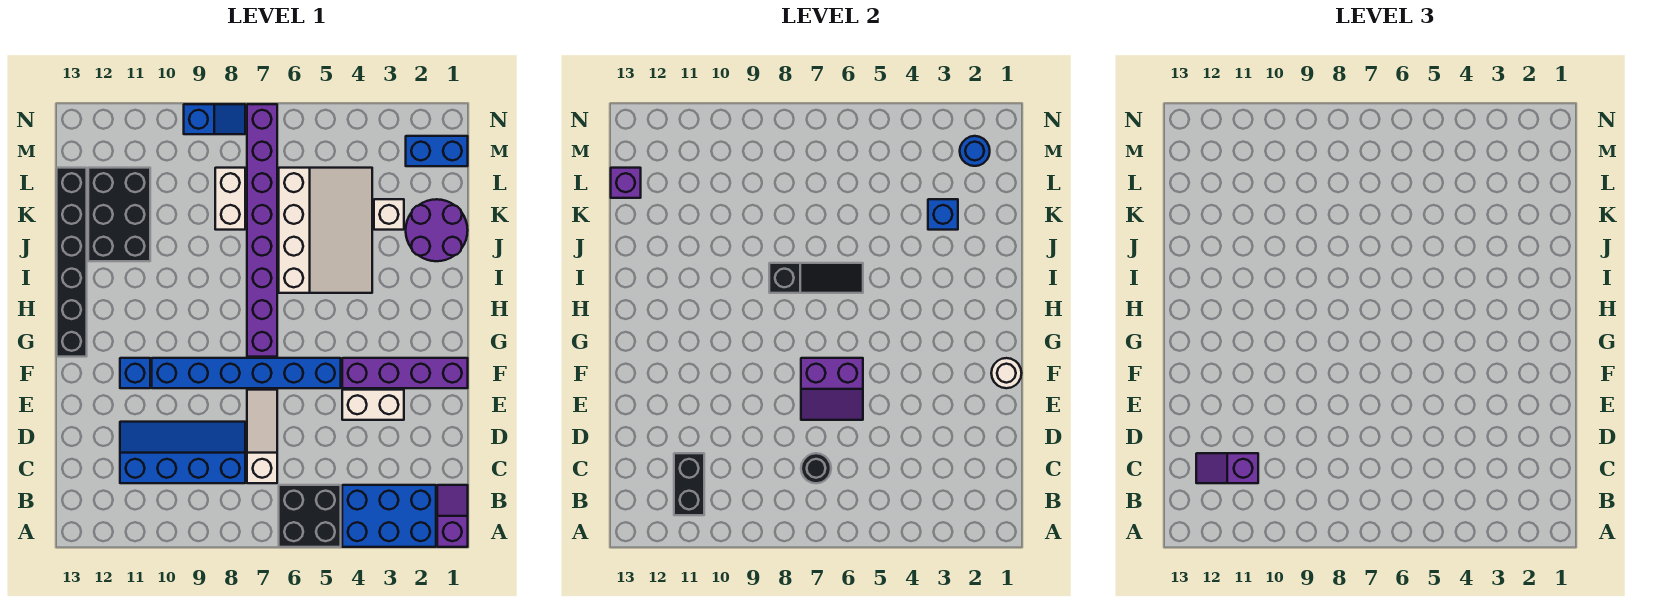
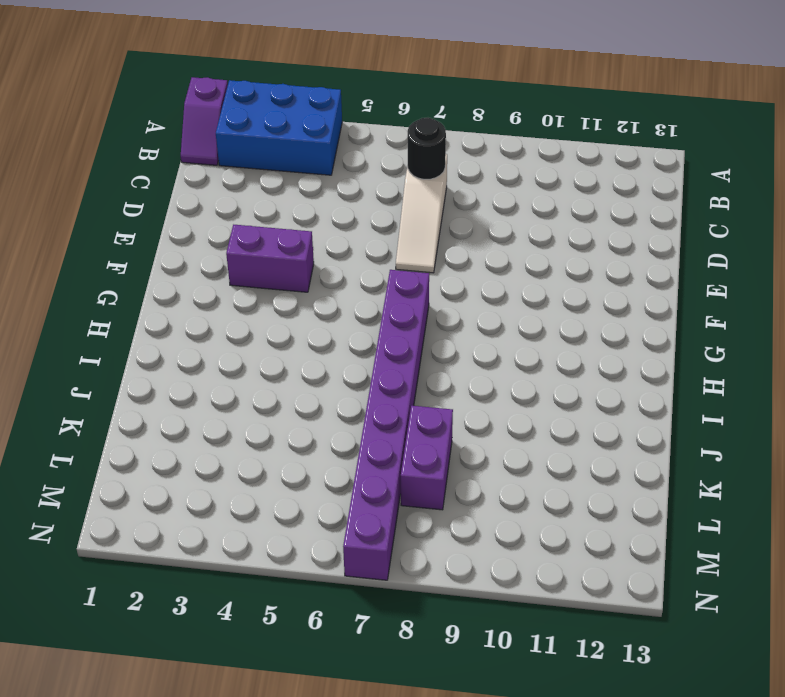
purple 1x2 brick [226,225,314,292] -> purple 1x4 brick [342,358,468,388]
purple 1x2 brick [401,406,453,510] -> white 1x2 brick [215,168,245,230]
none -> black 2x2 brick [279,485,341,547]
none -> blue 2x4 slope [120,422,245,483]
none -> white 1x2 brick [342,390,404,420]

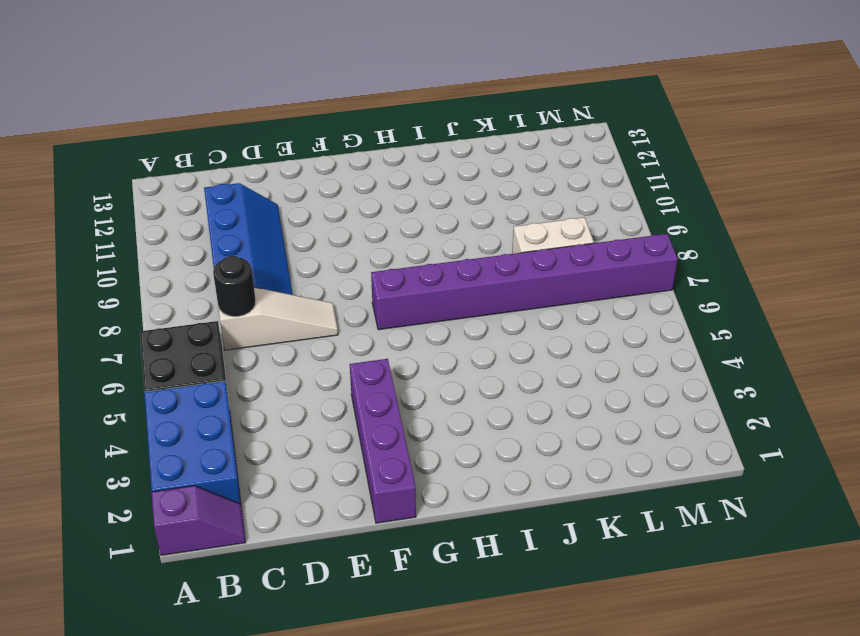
none -> white 1x2 brick [342,390,404,420]
none -> blue 1x6 brick [152,358,341,388]
none -> blue 1x1 brick [120,358,150,388]

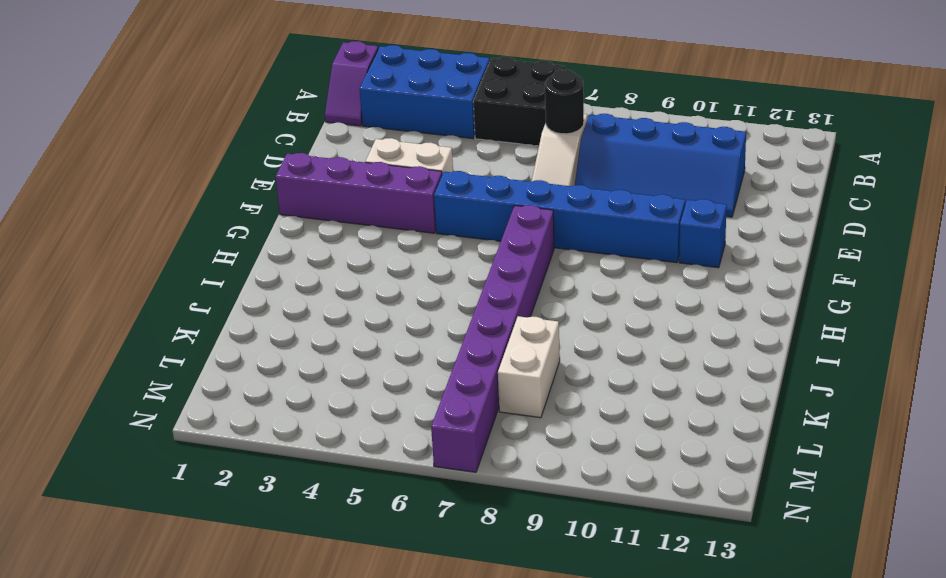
none -> black 1x6 brick [57,168,87,357]
none -> white 3x4 slope [279,168,372,293]
none -> purple 2x2 round brick [406,199,468,261]

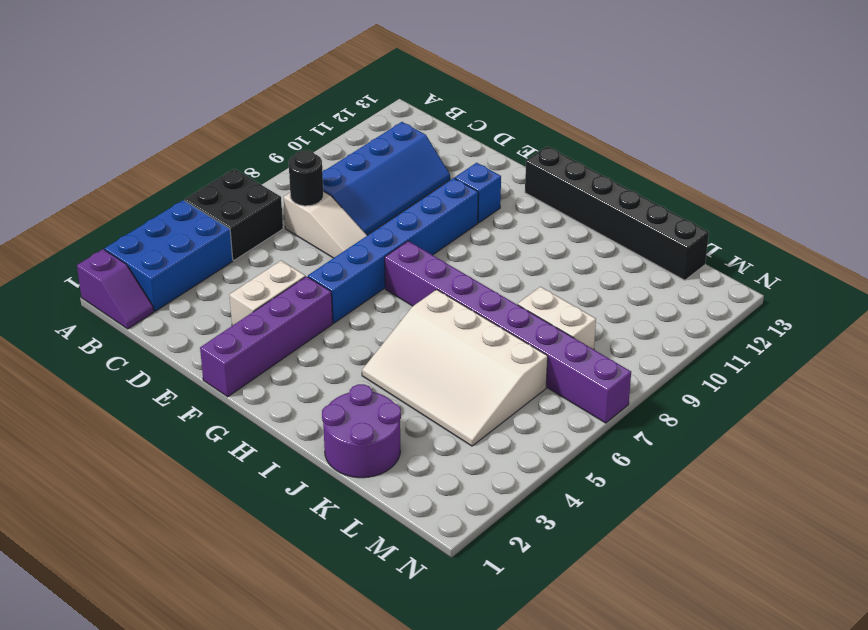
none -> black 2x3 brick [88,168,150,261]
none -> white 1x1 brick [374,199,404,230]
none -> blue 1x2 brick [406,136,468,166]

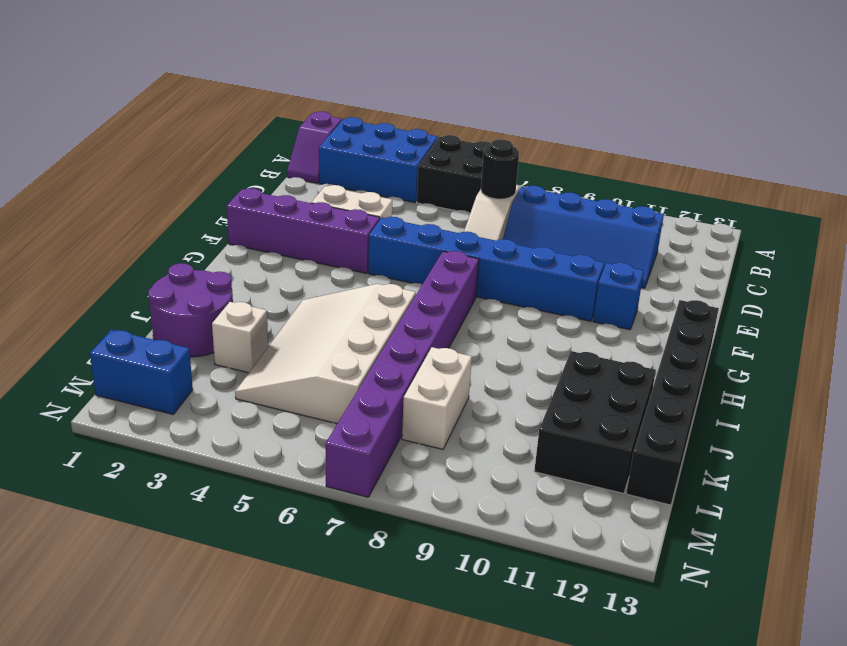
none -> blue 1x2 slope [184,104,245,134]
none -> black 1x2 brick [674,453,704,515]
none -> purple 2x2 slope [801,358,863,420]

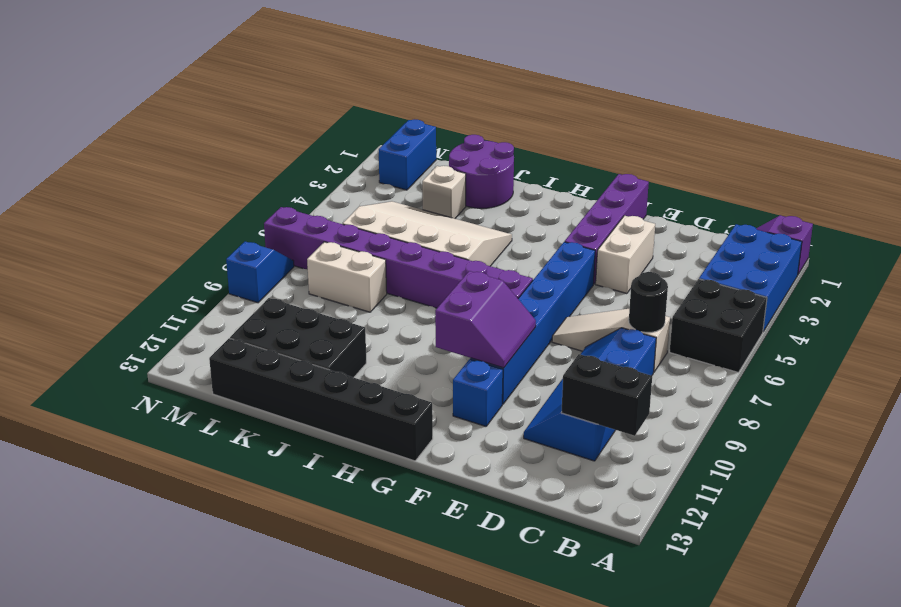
purple 2x2 slope [435,271,536,368] -> purple 2x2 slope moved to [801,358,863,420]
none -> white 1x1 round brick [991,358,1022,388]
none -> black 1x3 slope [769,263,863,293]
none -> blue 1x1 brick [928,199,958,230]

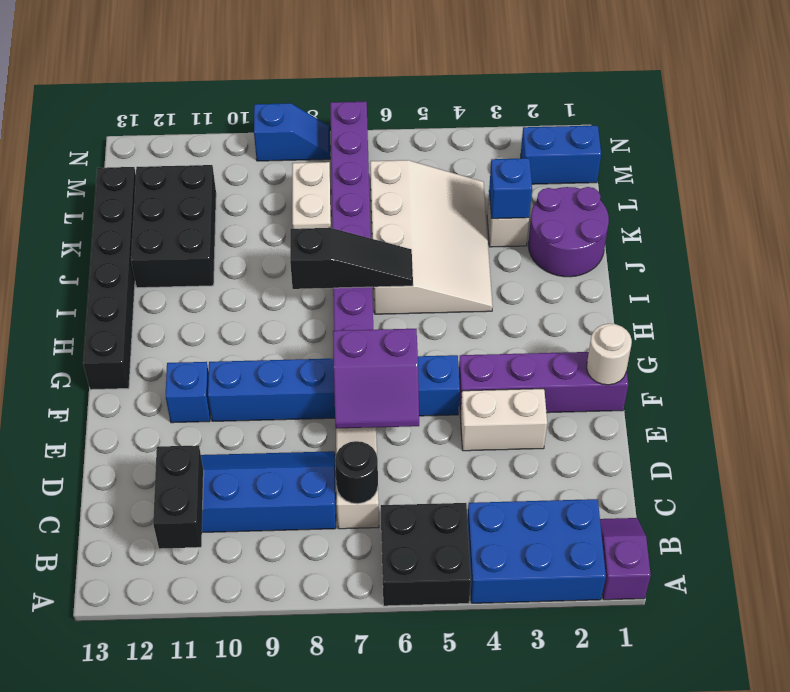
none -> purple 1x1 brick [611,168,641,198]
none -> blue 1x1 round brick [960,136,990,166]
none -> purple 1x2 slope [1196,453,1258,483]

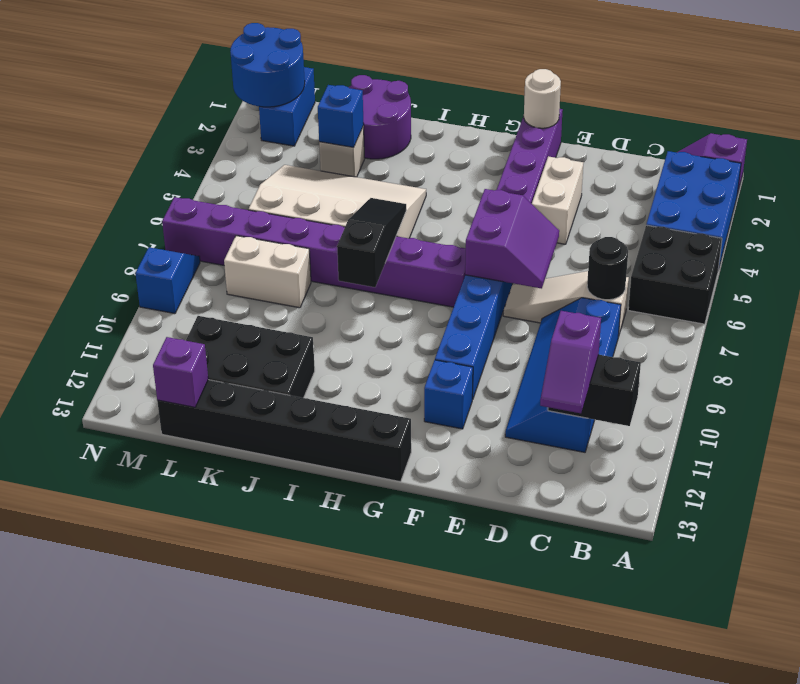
blue 2x2 round brick [230,23,305,107] -> blue 1x1 round brick [960,136,990,166]

